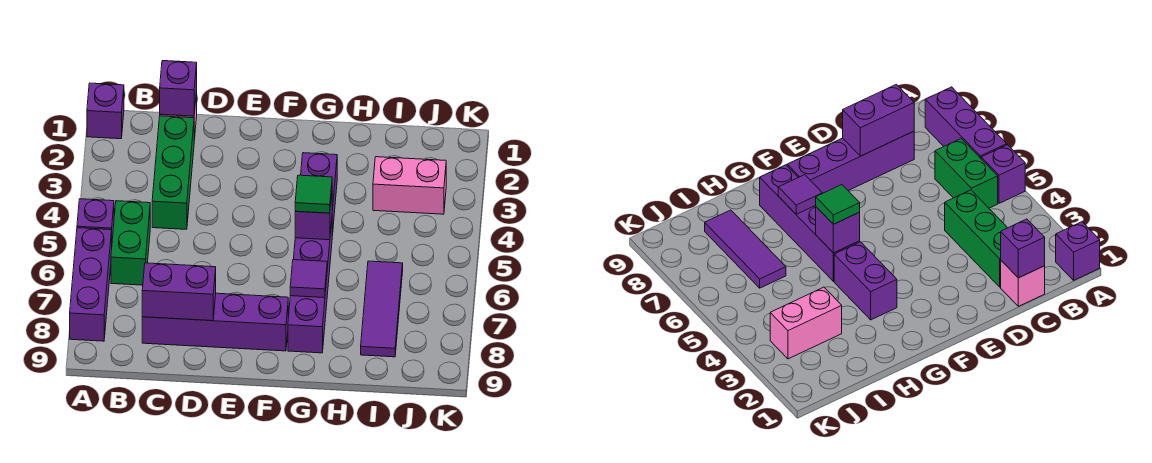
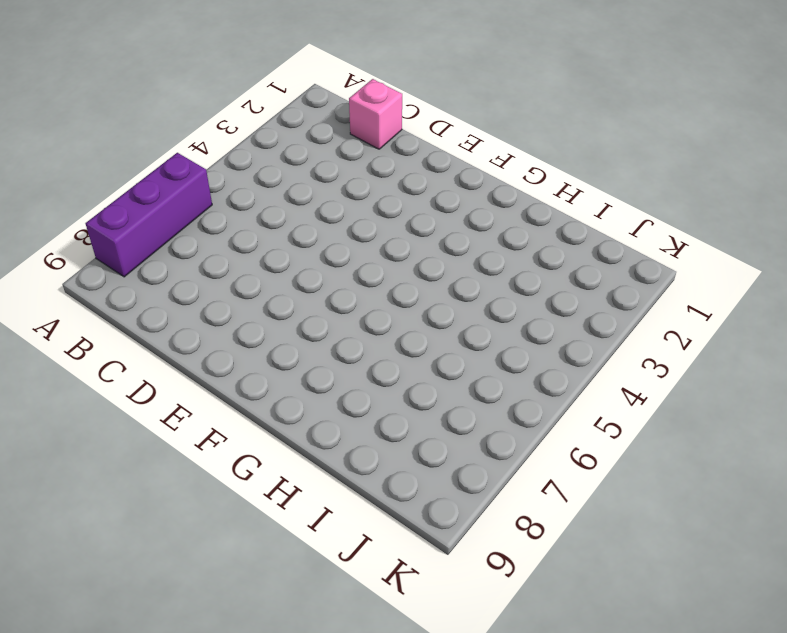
none -> purple 1x1 brick [87,83,124,139]
none -> purple 1x1 brick [77,199,114,239]
none -> green 1x2 brick [111,201,150,285]

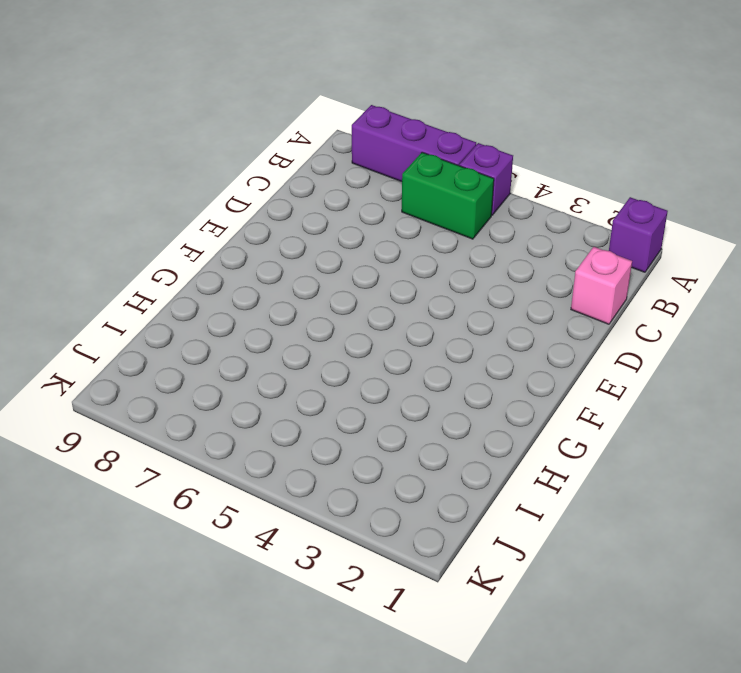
none -> green 1x3 brick [152,116,194,229]
none -> purple 1x4 brick [142,293,288,351]
none -> purple 1x2 brick [301,153,337,236]

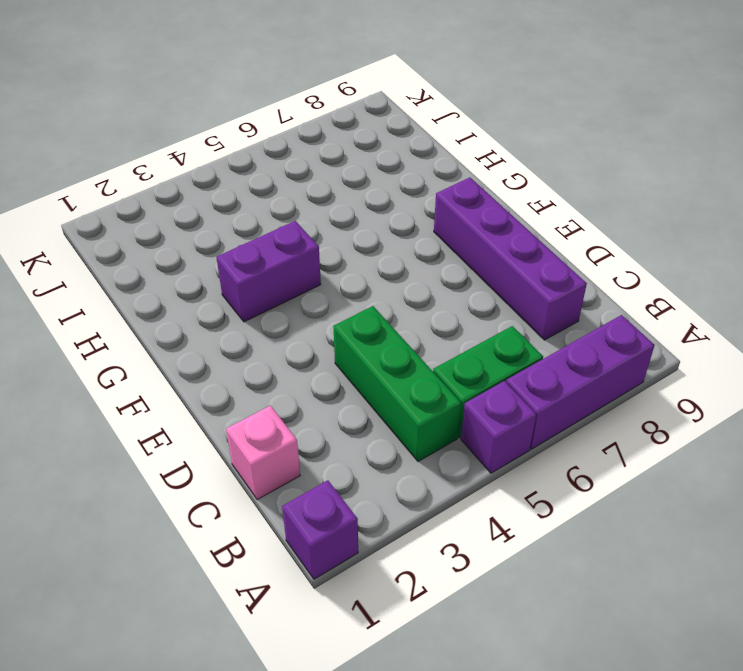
green 1x3 brick [333,306,461,461] -> green 1x3 brick turned to [152,116,194,229]
none -> purple 1x4 brick [288,221,332,353]
none -> pink 1x2 brick [373,157,446,214]
none -> purple 1x3 tile [361,261,403,357]

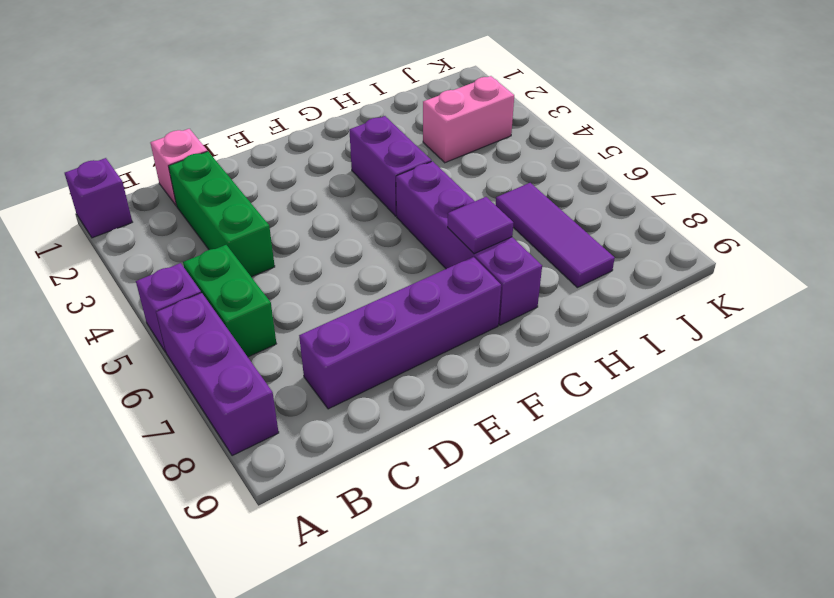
none -> purple 1x1 brick [160,61,197,116]
none -> purple 1x2 brick [142,263,216,321]
none -> purple 1x1 brick [295,195,332,240]

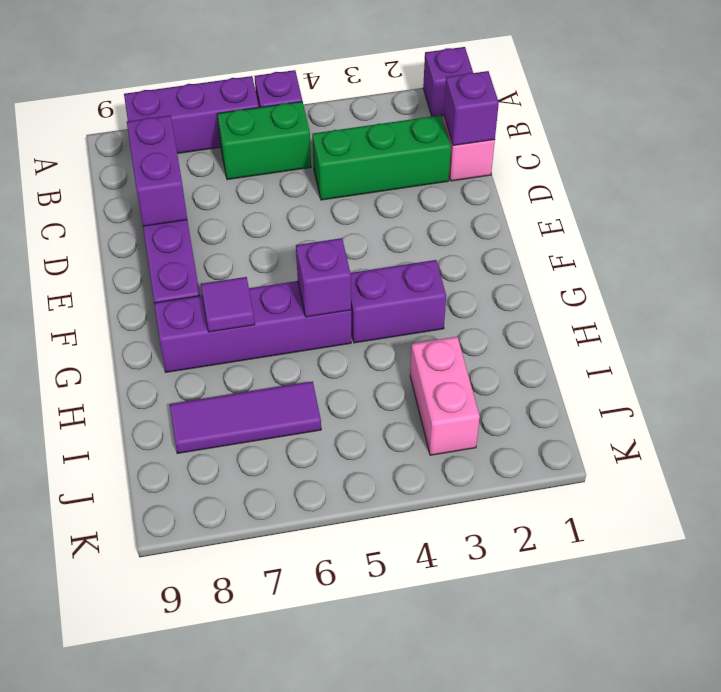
none -> green 1x1 tile [295,175,332,213]

